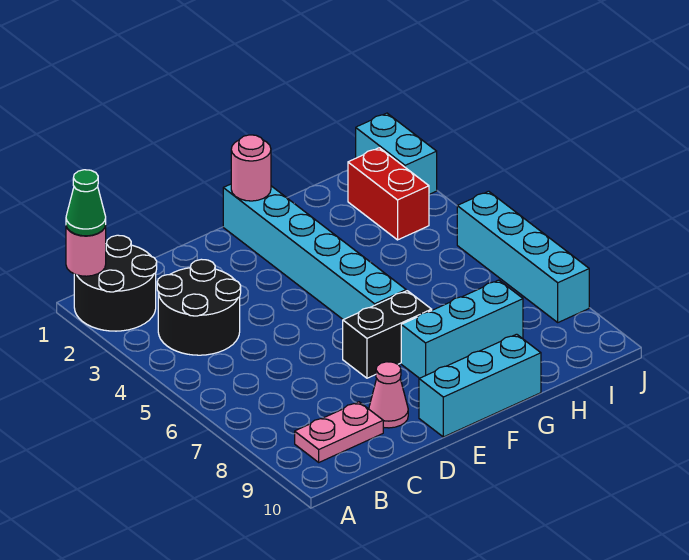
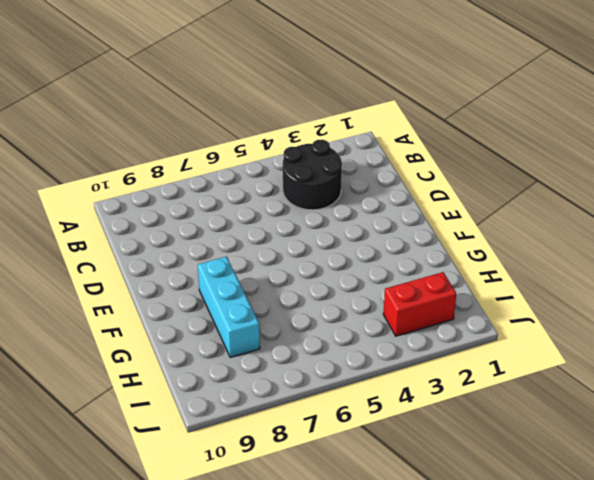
none -> black 2x2 round brick [74,235,157,331]
none -> pink 1x2 plate [295,402,383,462]
none -> pink 1x1 cone [369,362,408,428]

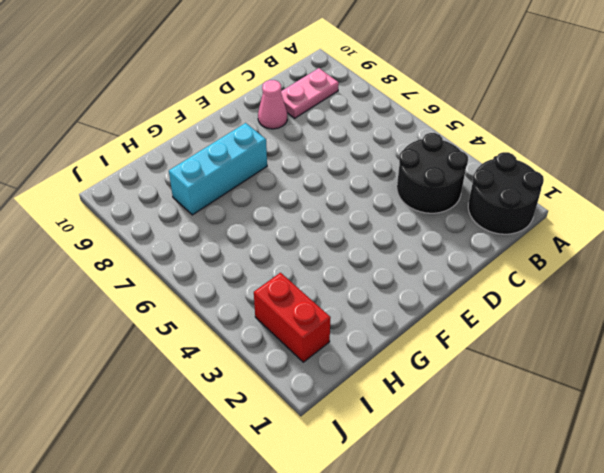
none -> black 1x2 brick [343,291,432,378]
none -> cyan 1x3 brick [419,334,541,437]
none -> cyan 1x6 brick [223,184,406,320]

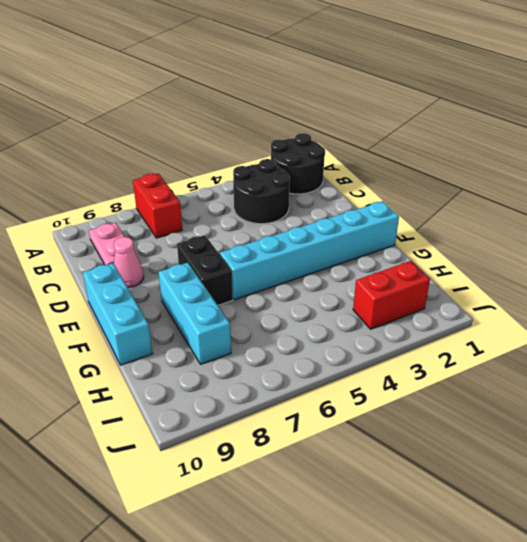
red 1x2 brick [133,173,182,238] -> none
none -> cyan 1x2 brick [356,113,437,194]
none -> cyan 1x4 brick [457,191,589,322]
none -> pink 1x1 round brick [66,225,106,276]

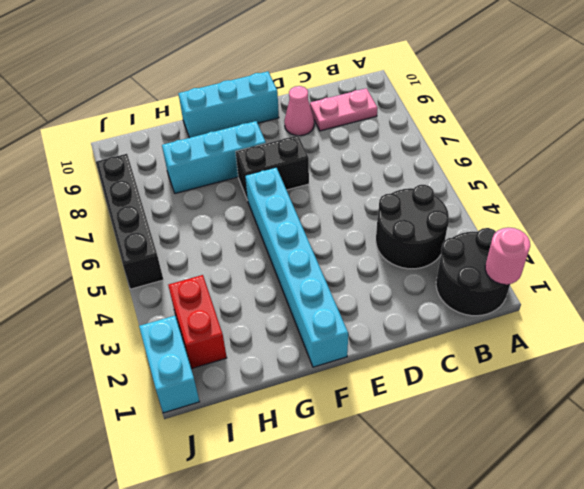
black 1x4 brick [96,154,163,289] -> cyan 1x4 brick [457,191,589,322]
none -> pink 1x1 round brick [231,135,271,201]
none -> green 1x1 cone [66,170,106,236]

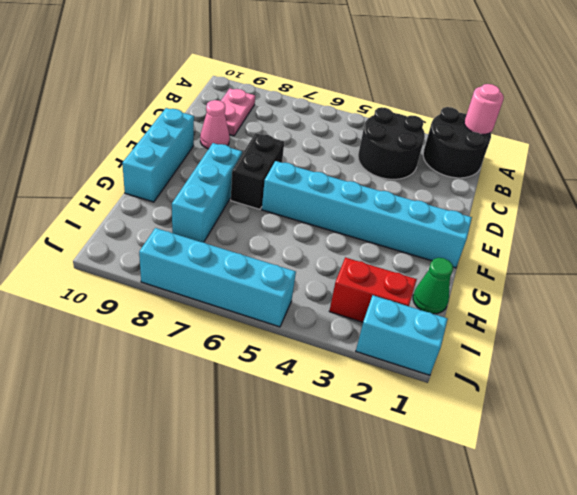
green 1x1 cone [413,258,453,314] -> green 1x1 cone moved to [66,170,106,236]
none -> pink 1x1 round brick [231,135,271,201]

